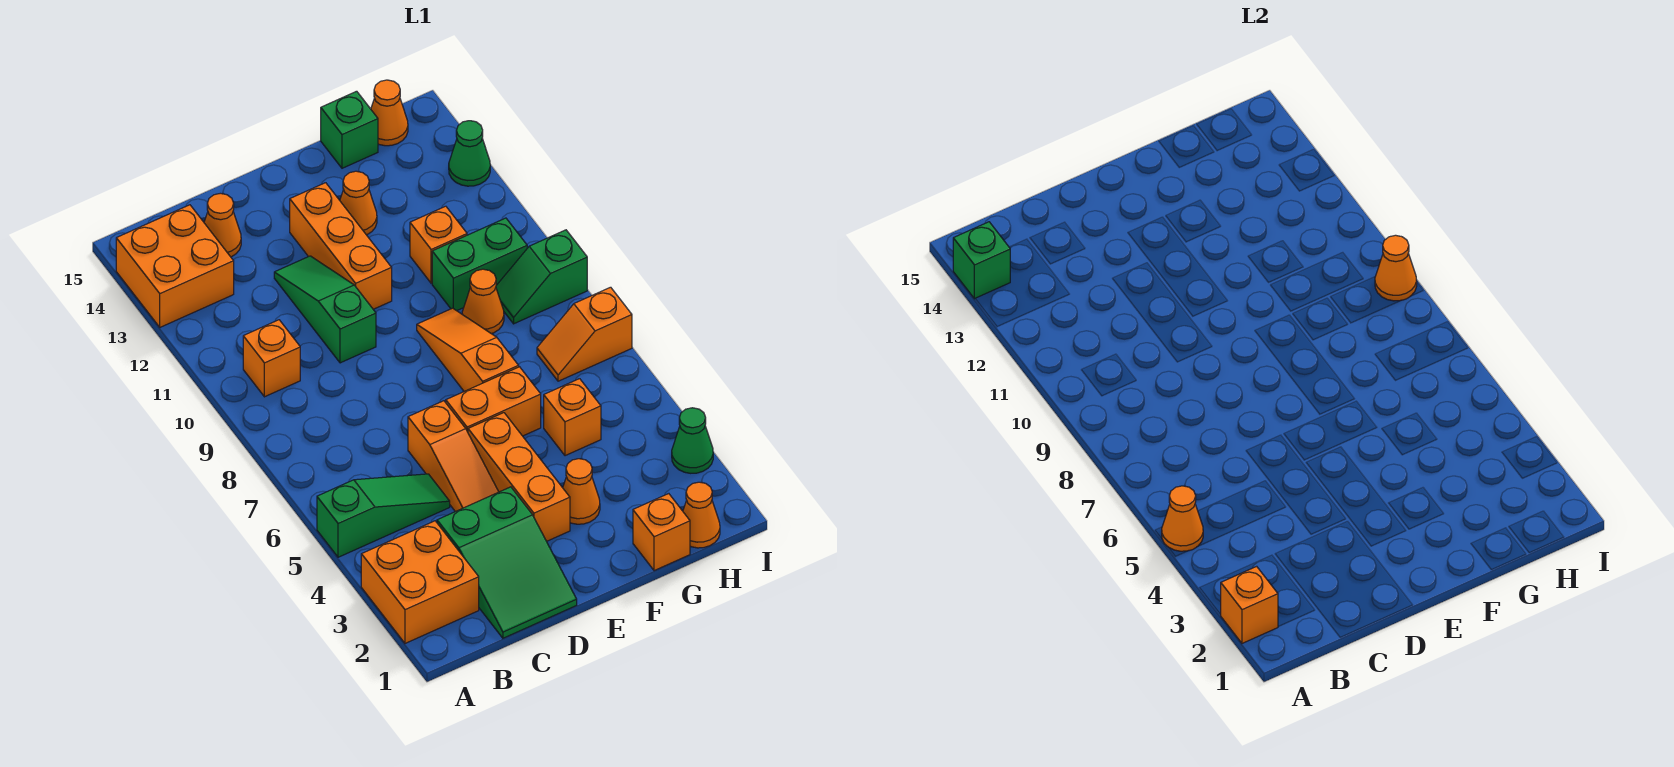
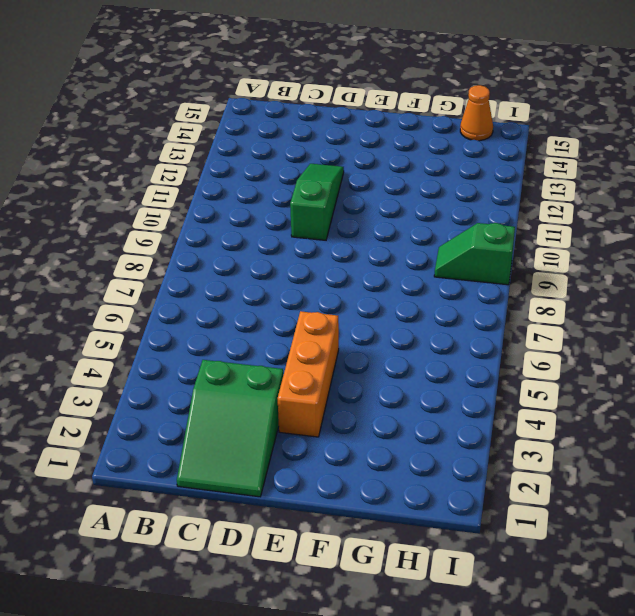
none -> orange 2x2 brick [361,521,479,643]
none -> green 1x3 slope [317,474,450,557]
none -> orange 2x2 brick [116,205,234,327]
none -> orange 1x1 brick [243,320,300,397]

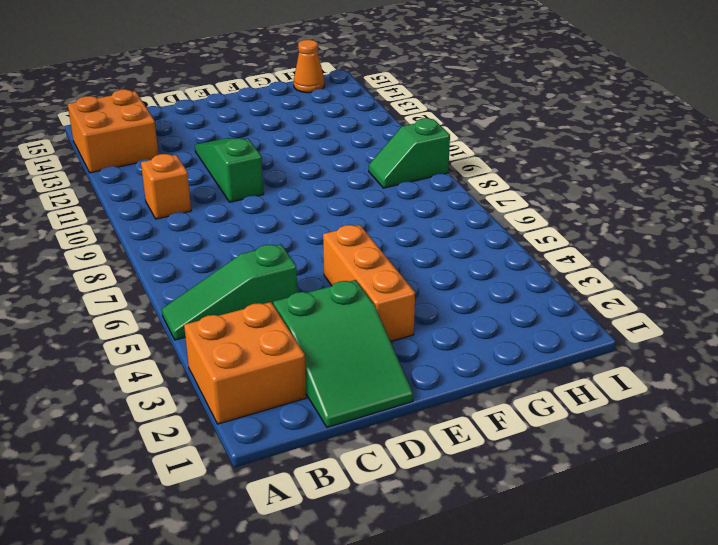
green 1x3 slope [162,244,297,340] -> green 1x3 slope turned to [317,474,450,557]
none -> orange 1x1 cone [204,193,241,257]
none -> orange 1x3 slope [408,401,499,512]
none -> orange 1x2 brick [446,367,541,436]
none -> orange 1x3 brick [290,183,392,309]

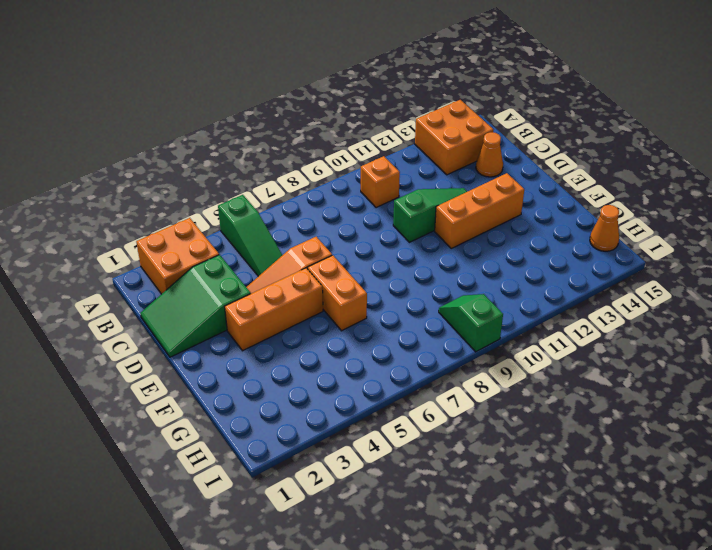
none -> orange 1x1 cone [563,459,600,524]
none -> orange 1x3 slope [417,308,519,391]
none -> orange 1x1 cone [340,171,377,235]
none -> orange 1x1 brick [633,494,690,571]

